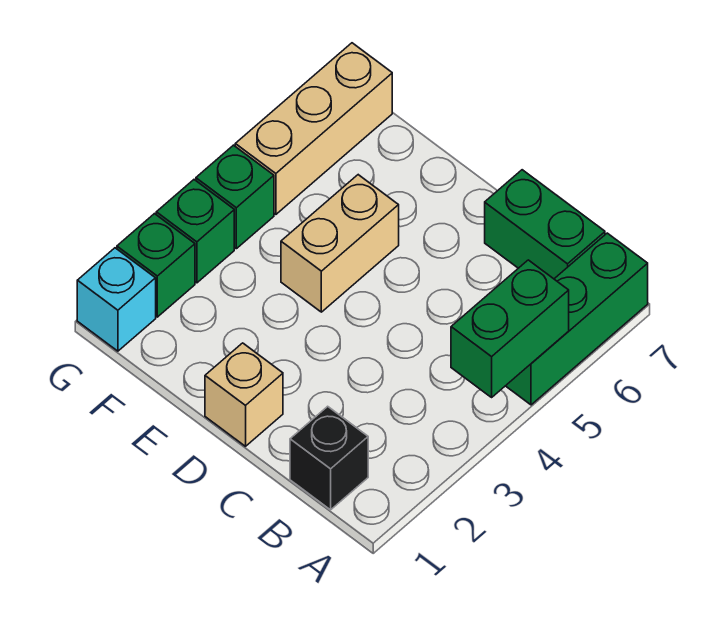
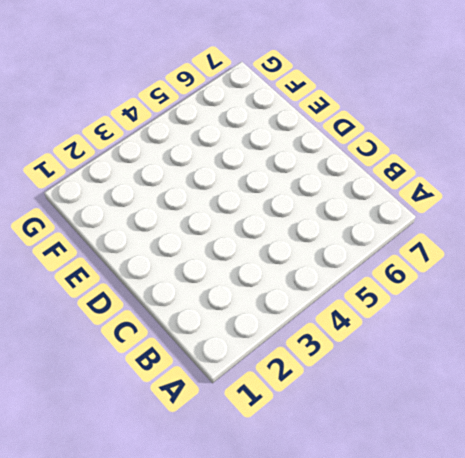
none -> green 1x3 brick [506,233,648,405]
none -> black 1x1 brick [290,406,368,510]

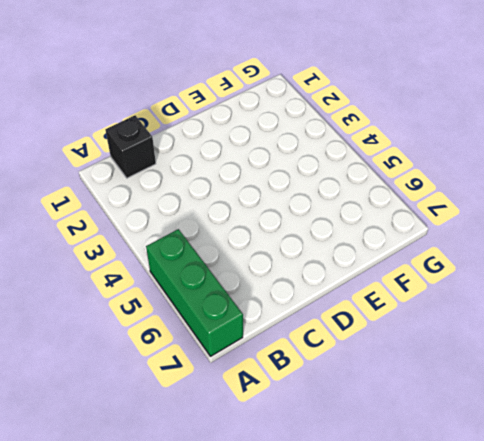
none -> green 1x2 brick [485,170,605,279]
none -> tan 1x1 brick [205,343,283,446]

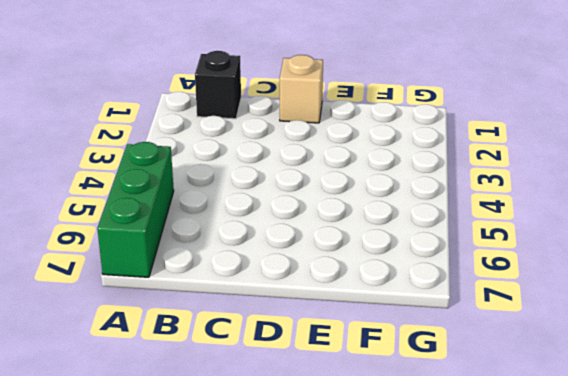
none -> green 1x2 brick [485,170,605,279]
none -> tan 1x2 brick [281,175,399,312]

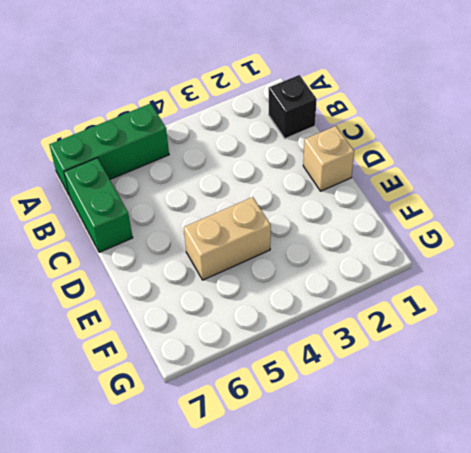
none -> cyan 1x1 brick [77,248,156,351]
none -> green 1x1 brick [117,214,195,317]

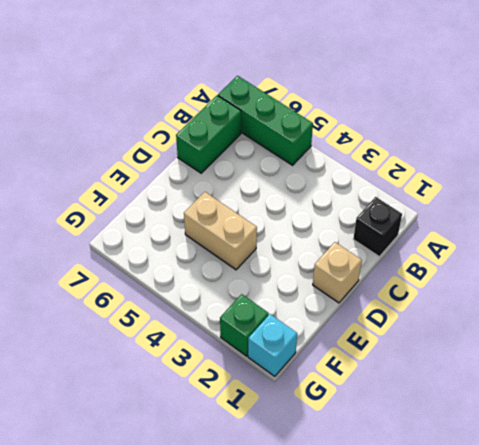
none -> green 1x1 brick [156,180,234,283]
none -> green 1x1 brick [196,145,274,249]

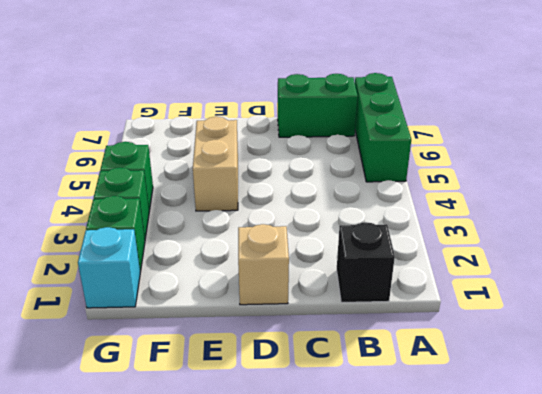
none -> tan 1x3 brick [235,43,392,214]
none -> green 1x2 brick [451,260,569,397]

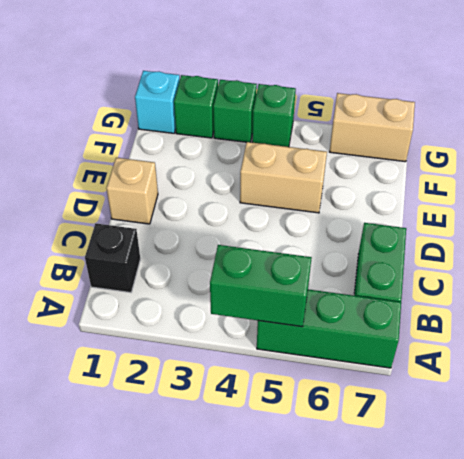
tan 1x2 brick [330,93,415,162] -> tan 1x3 brick [235,43,392,214]

